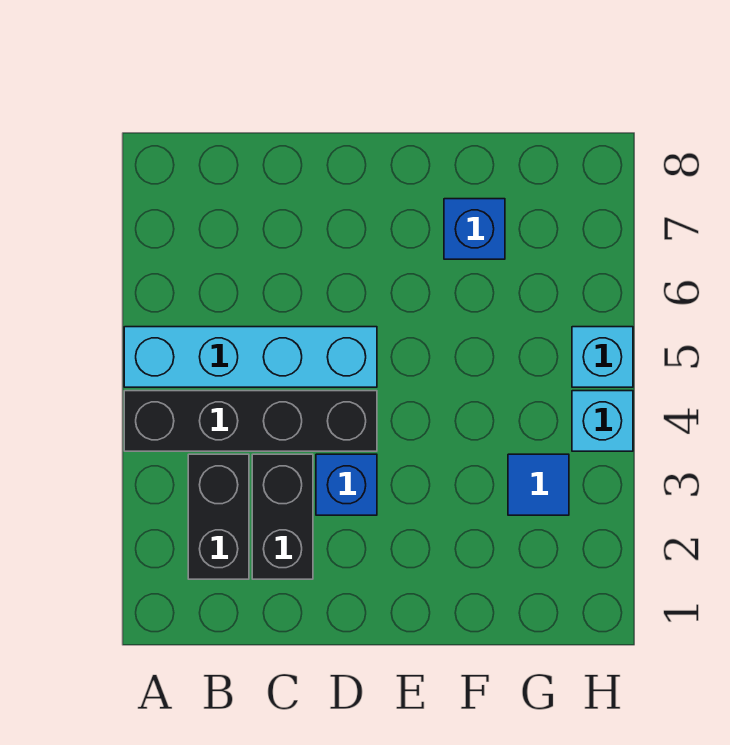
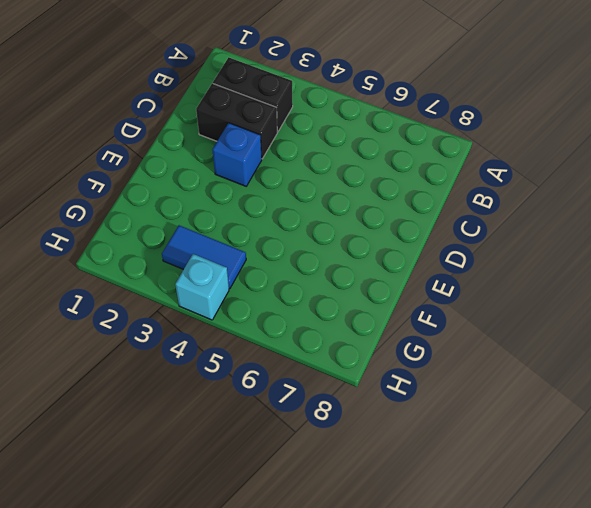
blue 1x2 tile [162,225,246,289] -> blue 1x1 tile [508,454,569,515]
none -> black 1x4 brick [124,391,377,451]
none -> cyan 1x4 brick [124,327,377,387]

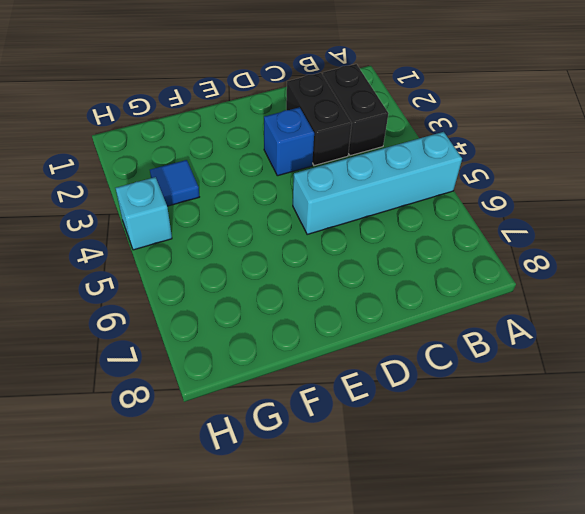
none -> black 1x4 brick [124,391,377,451]
none -> blue 1x1 brick [444,199,505,259]

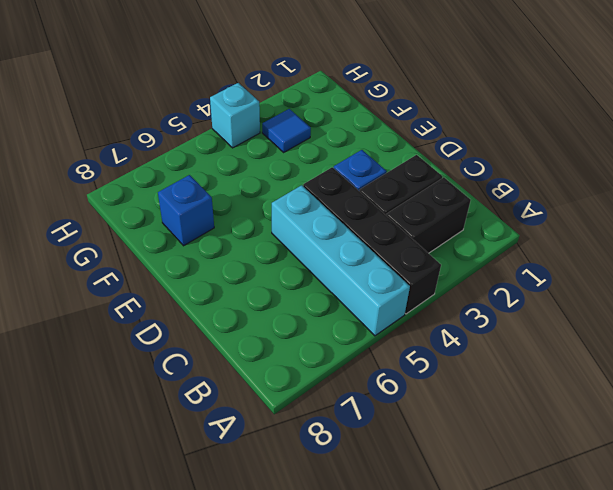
none -> cyan 1x1 brick [572,327,633,387]

